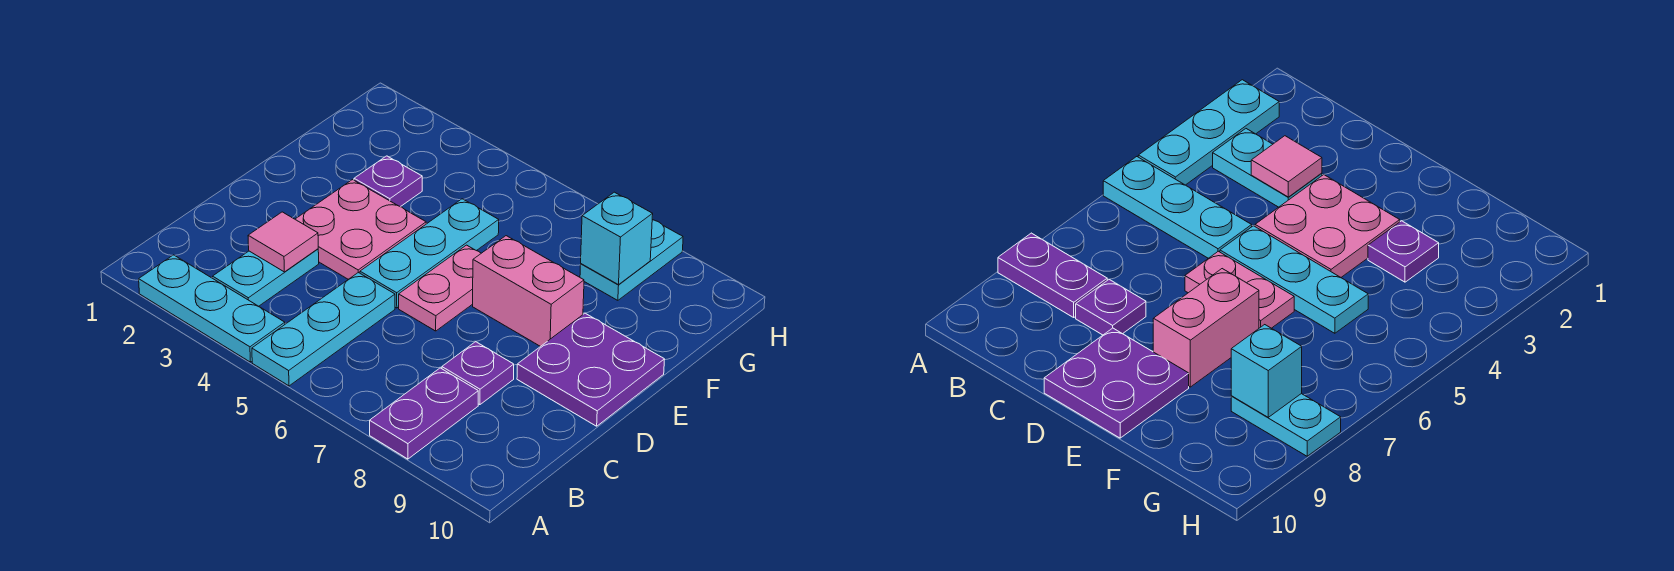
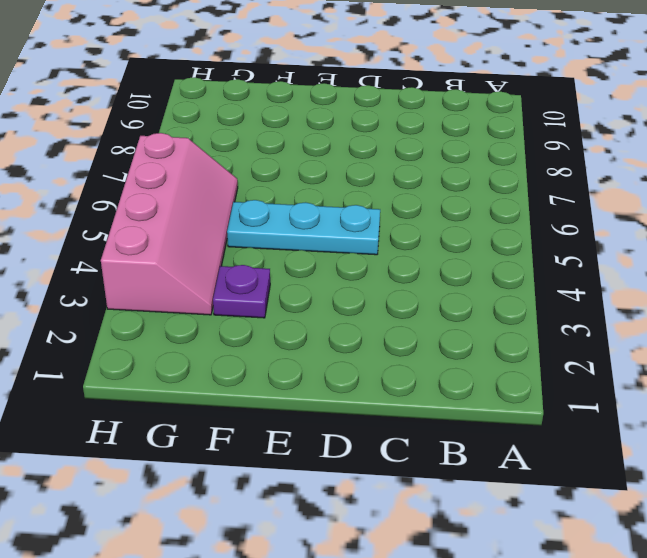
pink 2x4 slope [101,133,238,315] -> none
none -> cyan 1x3 plate [139,255,285,362]
none -> cyan 1x3 plate [252,272,395,386]
none -> purple 1x2 plate [370,368,478,459]

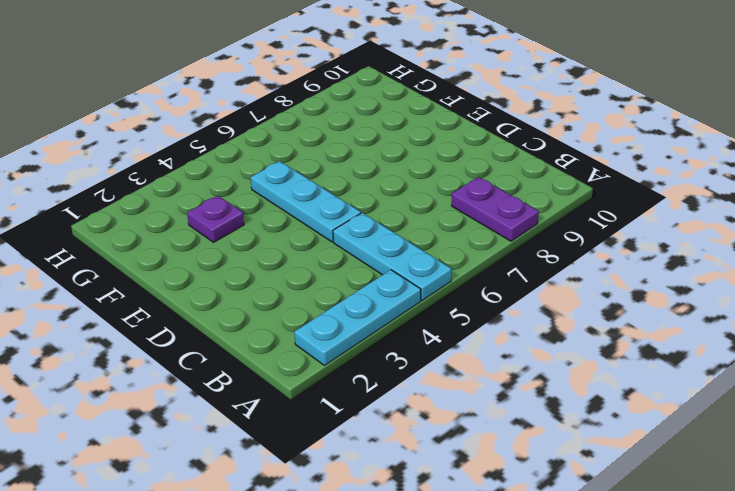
none -> cyan 1x2 plate [213,249,319,306]
none -> purple 1x1 plate [442,342,514,405]
none -> pink 2x2 plate [295,180,426,279]

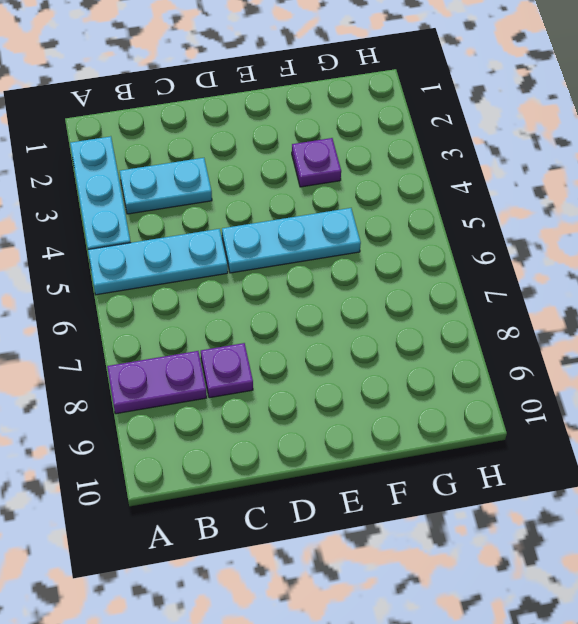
none -> pink 2x2 plate [295,180,426,279]
none -> pink 1x2 plate [399,245,481,331]
none -> purple 2x2 plate [517,313,665,426]

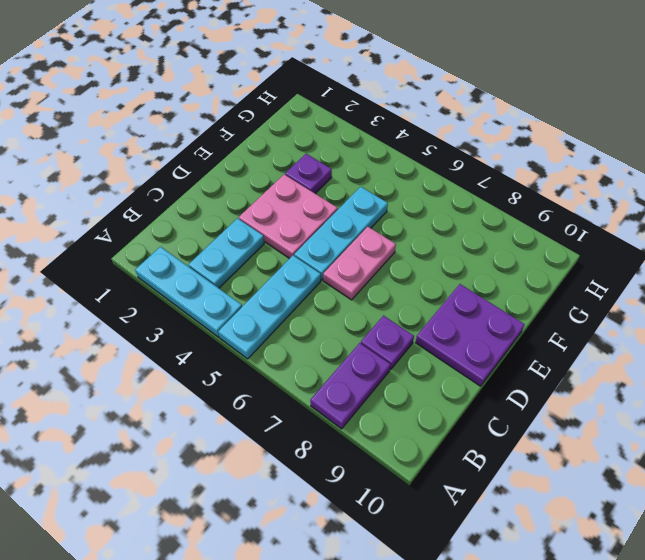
none -> pink 1x2 brick [473,236,584,347]
none -> cyan 1x2 plate [580,220,683,300]
none -> pink 1x1 tile [248,212,318,272]

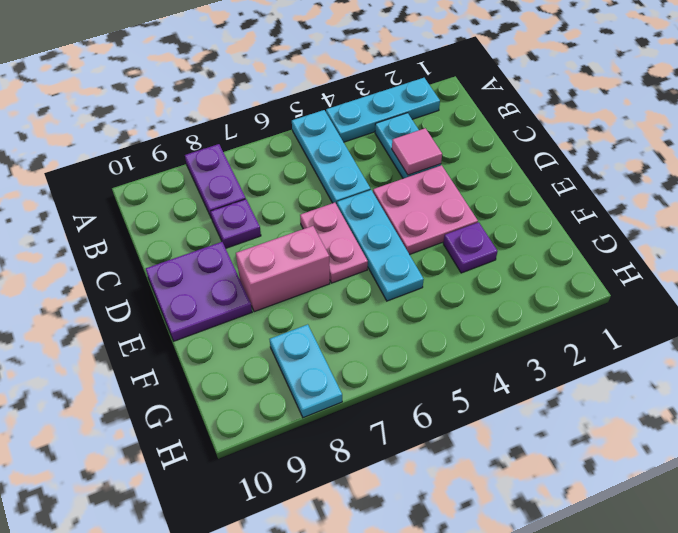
none -> cyan 1x1 brick [581,192,653,285]

